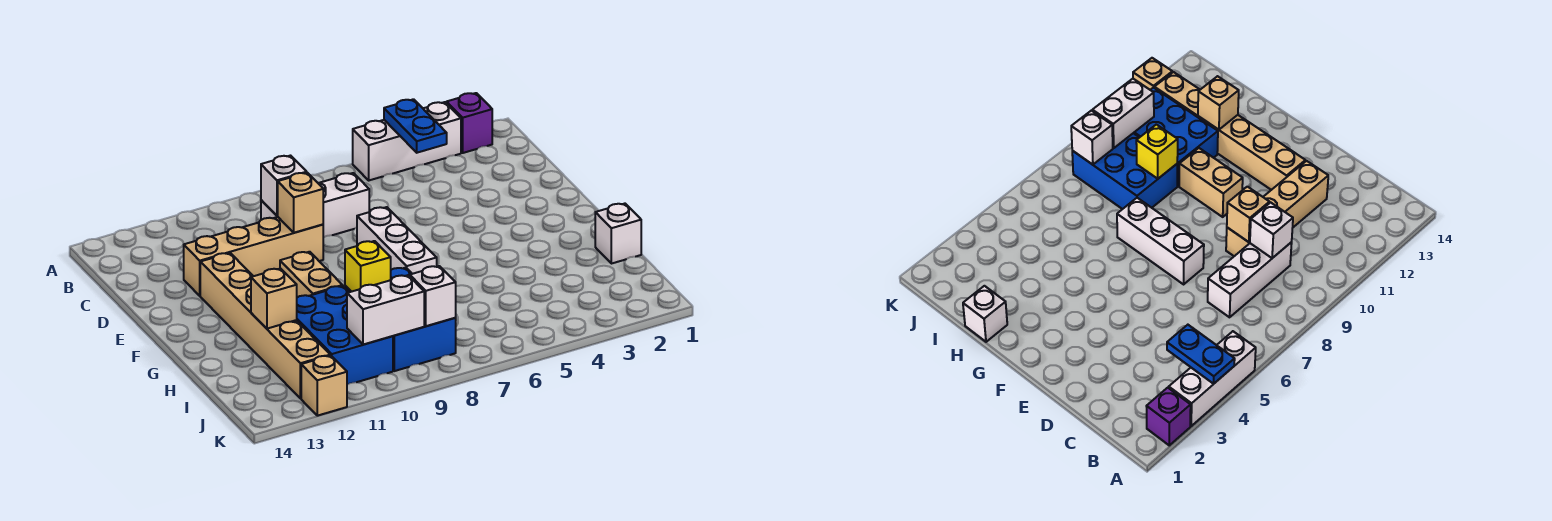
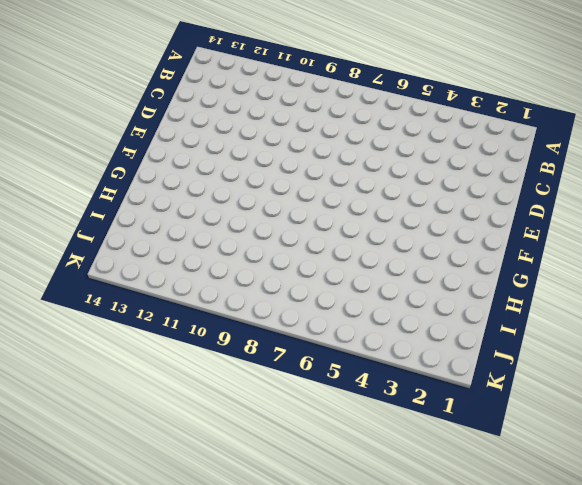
none -> purple 1x1 brick [447,93,492,153]
none -> white 1x3 brick [353,102,461,180]
none -> white 1x3 brick [261,173,369,238]

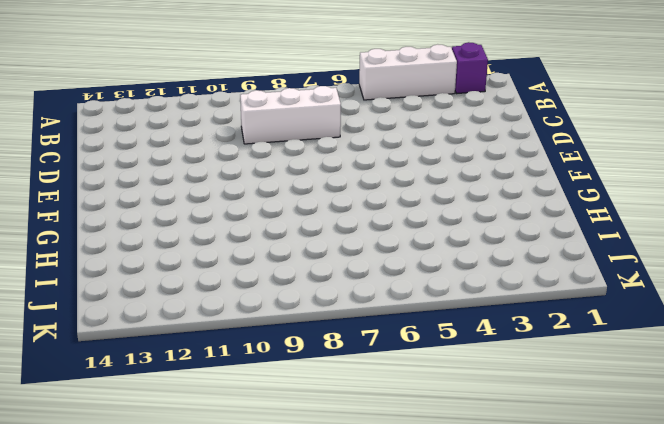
none -> tan 1x4 brick [184,217,323,296]
none -> white 1x3 brick [357,207,437,274]
none -> tan 1x6 brick [200,253,330,399]

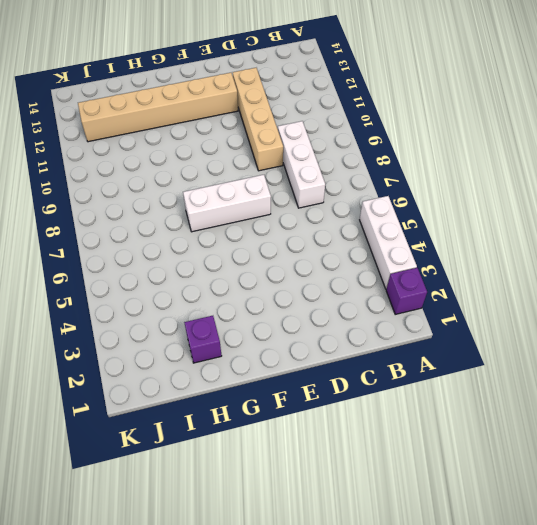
purple 1x1 brick [184,316,222,363] -> none
none -> tan 1x2 brick [280,252,343,297]
none -> white 1x1 brick [595,204,641,264]
none -> blue 2x3 brick [345,268,456,371]

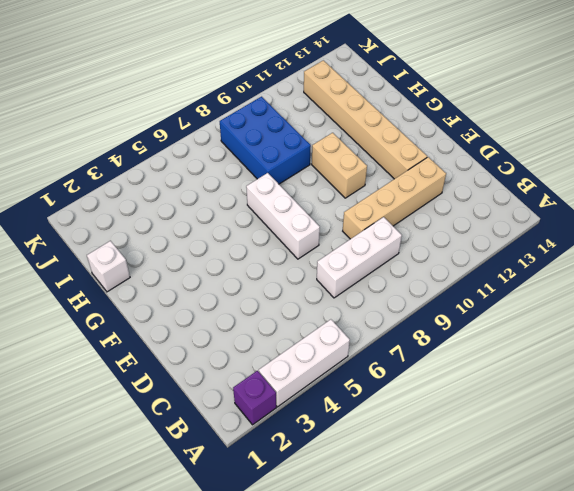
none -> blue 2x3 brick [297,286,393,385]
none -> tan 1x1 brick [301,355,347,416]
none -> blue 1x2 plate [384,99,447,153]

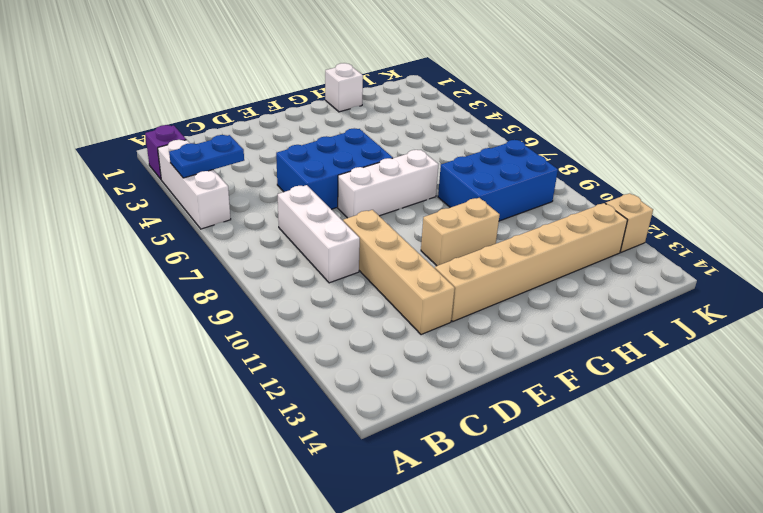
blue 2x3 brick [276,128,393,209] -> blue 2x3 brick moved to [297,286,393,385]
none -> white 1x1 brick [261,156,307,216]
none -> tan 1x1 brick [278,173,323,233]
none -> yellow 1x1 brick [345,241,391,292]

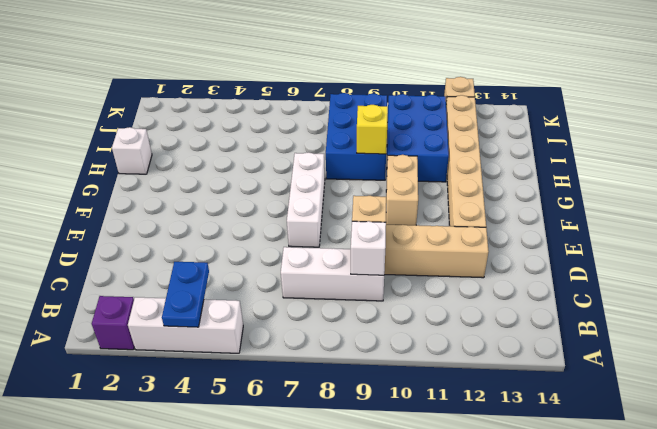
none -> tan 1x1 brick [251,269,297,329]
none -> white 1x1 brick [410,266,456,326]
none -> white 1x2 brick [347,275,424,345]

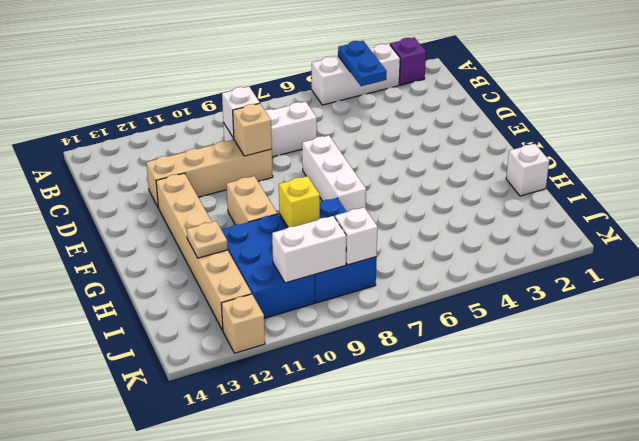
tan 1x1 plate [187,221,228,258] -> tan 1x1 brick [251,269,297,329]

